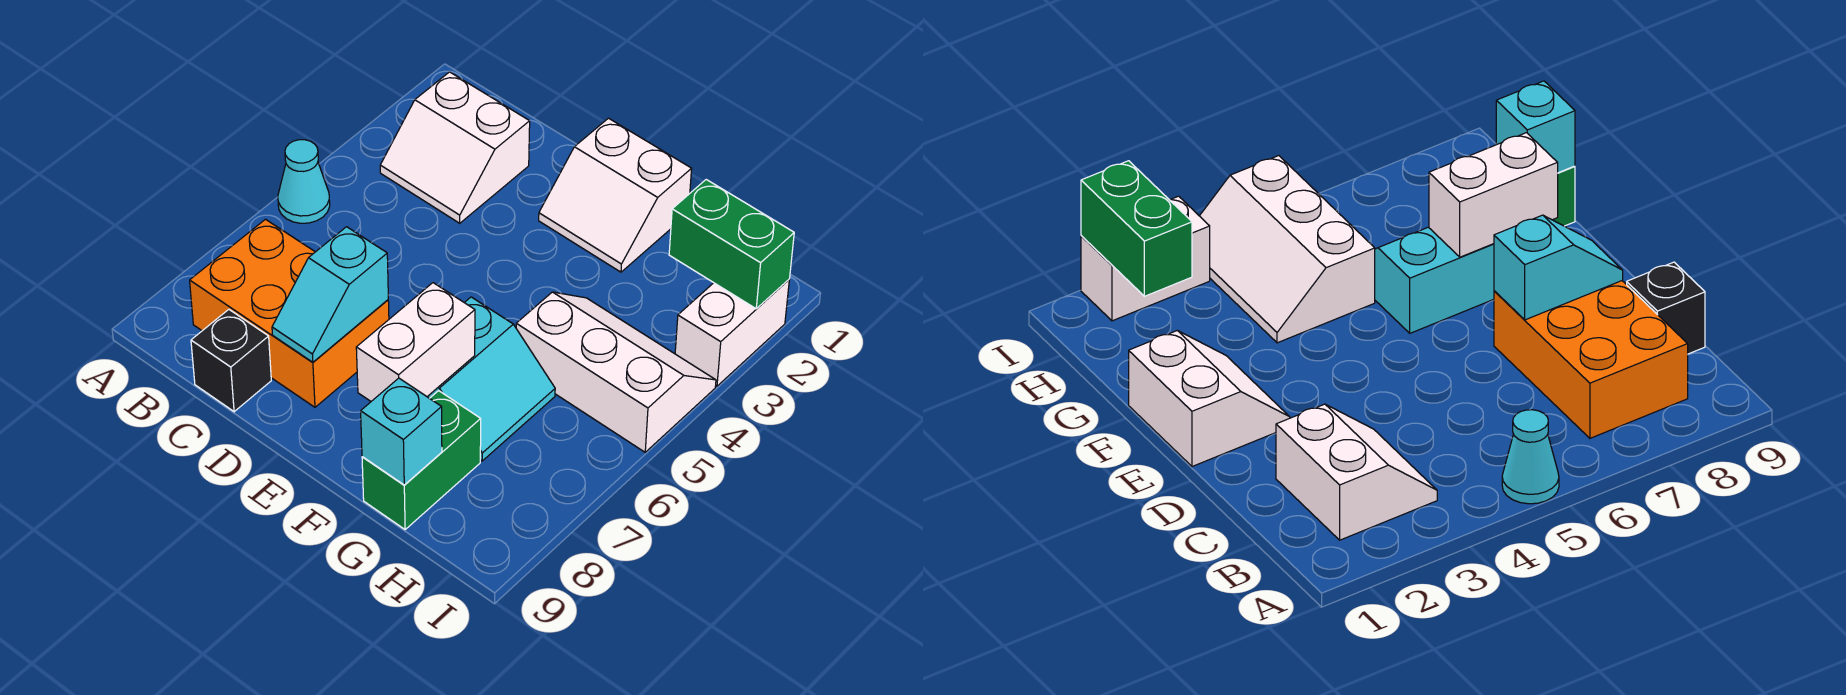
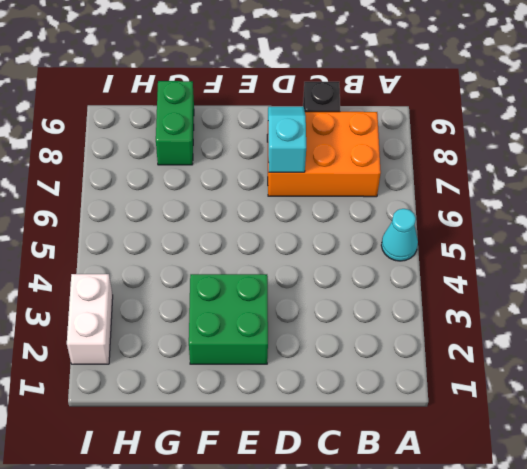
green 2x2 brick [189,274,268,364] -> white 2x2 slope [539,118,692,272]
none -> white 2x2 slope [380,72,530,223]
none -> cyan 2x2 slope [428,297,555,461]
none -> white 2x3 slope [516,292,716,452]

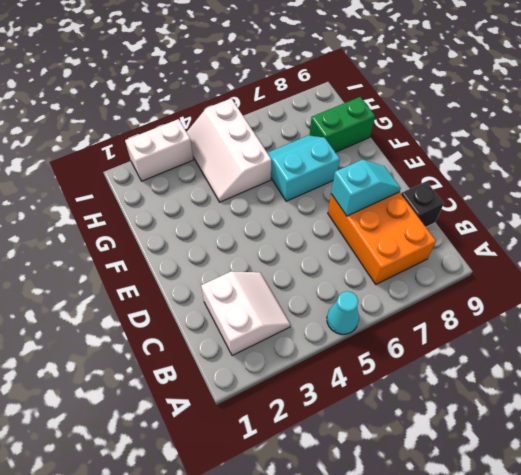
none -> white 2x2 slope [539,118,692,272]
none -> white 1x2 brick [356,283,475,401]
none -> cyan 1x1 brick [361,378,442,485]

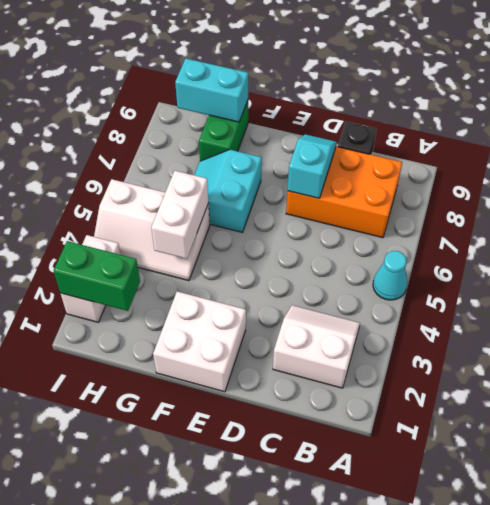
white 2x2 brick [153,291,246,392] -> white 2x2 slope [539,118,692,272]
white 1x2 brick [151,171,209,259] -> white 1x2 brick moved to [356,283,475,401]
cyan 1x2 brick [175,59,248,122] -> cyan 1x1 brick [361,378,442,485]

